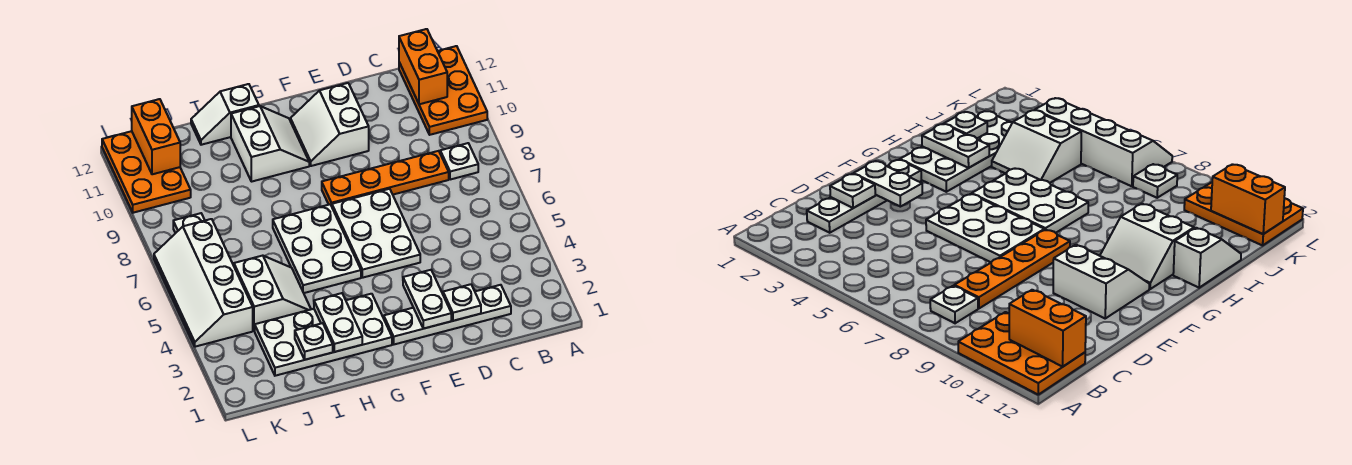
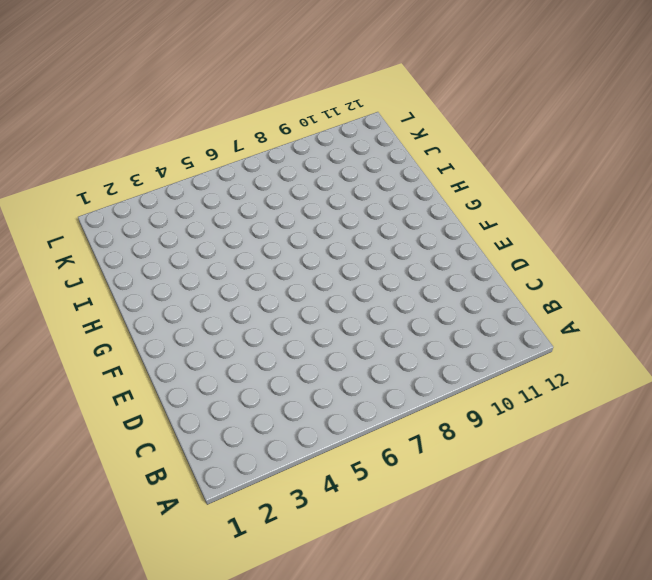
none -> orange 2x3 plate [399,46,487,135]
none -> white 1x1 plate [440,143,478,180]
none -> white 1x4 plate [384,285,511,344]

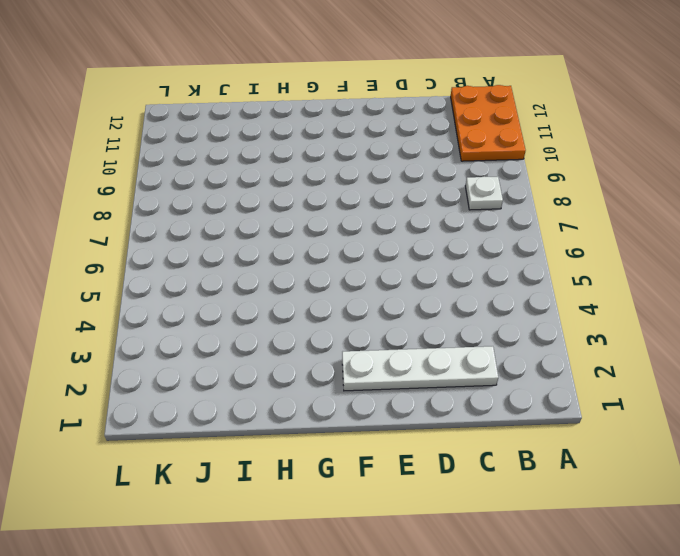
none -> orange 1x4 plate [322,151,449,206]
none -> white 2x3 plate [332,189,420,278]
none -> white 2x2 slope [290,83,369,166]

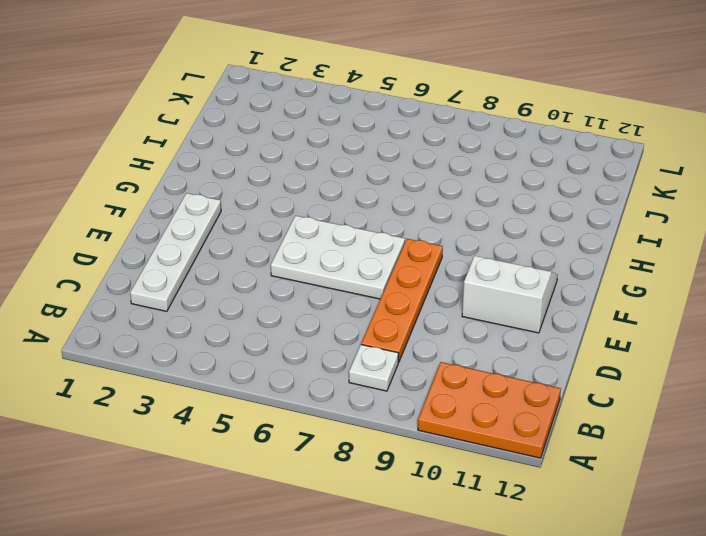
none -> white 2x4 plate [255,294,392,376]
none -> white 2x3 plate [273,204,361,293]
none -> white 2x2 slope [231,106,309,182]

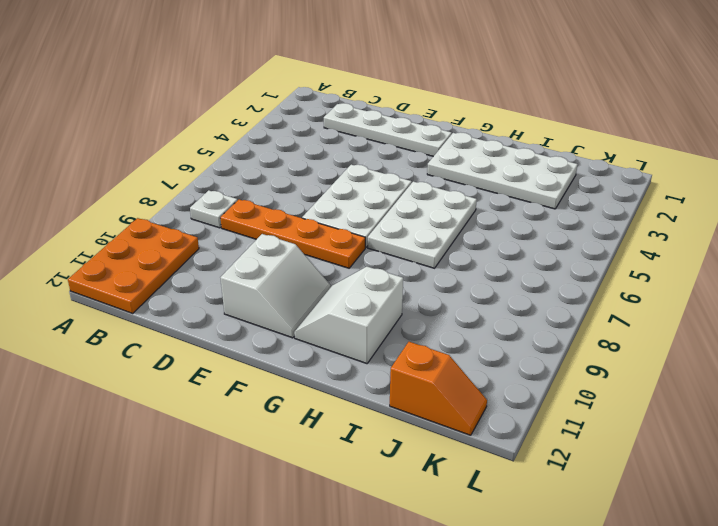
orange 1x2 slope [390,342,487,435] -> orange 2x3 plate [102,131,191,213]
none -> white 1x2 slope [191,84,259,145]
none -> white 2x2 slope [234,256,311,331]
none -> white 2x4 slope [154,219,253,347]

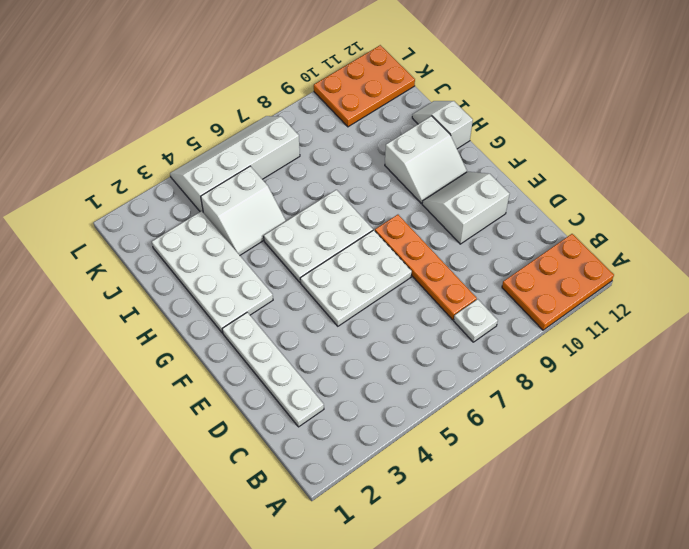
none -> white 1x1 plate [173,213,205,233]
none -> orange 1x2 brick [399,29,447,104]
none -> white 1x1 plate [443,284,481,321]

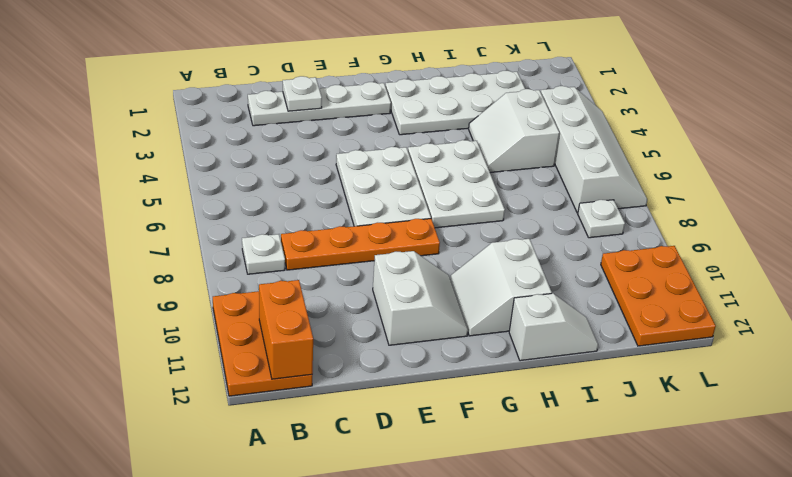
none -> white 1x2 plate [403,270,451,329]
none -> white 1x2 plate [314,293,362,352]
none -> white 1x1 plate [295,323,333,360]

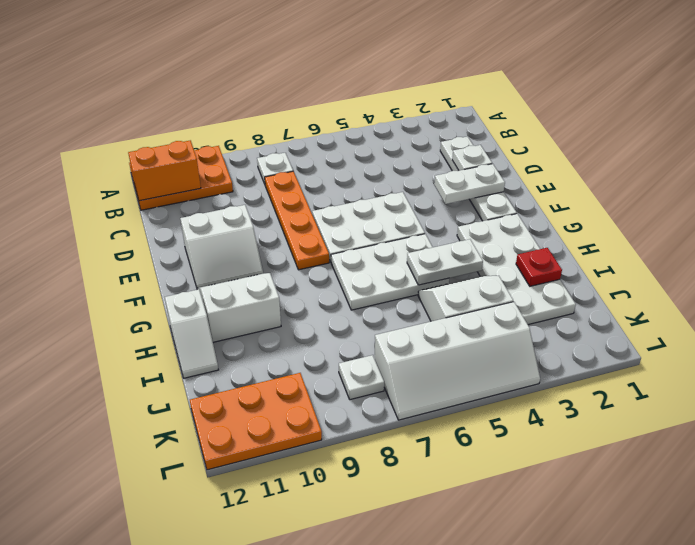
white 1x2 plate [407,239,483,285] -> white 1x2 plate moved to [314,293,362,352]
red 1x1 plate [516,248,562,286] -> white 1x1 plate [295,323,333,360]
none -> orange 1x2 brick [132,99,180,174]

